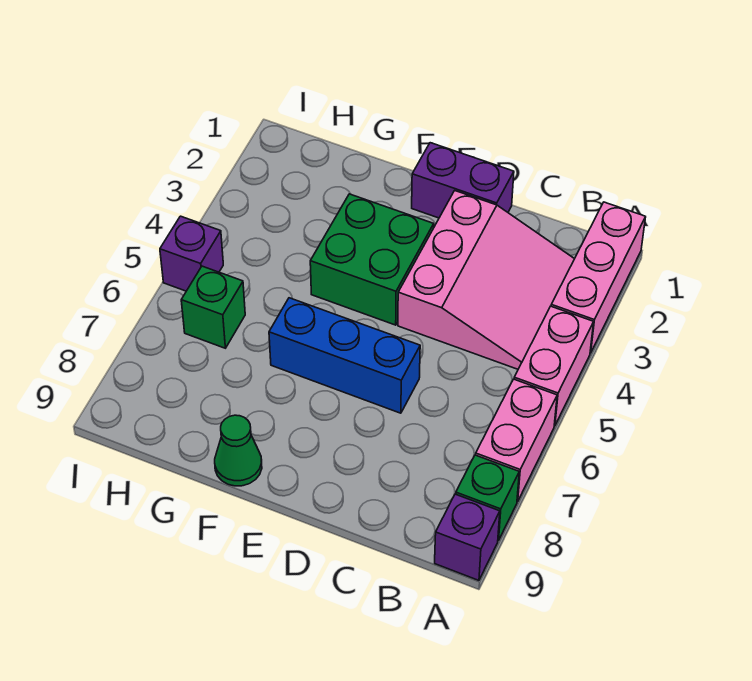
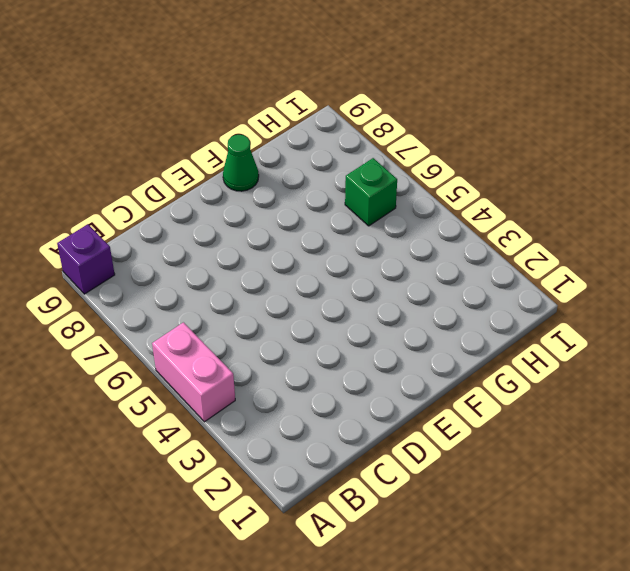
none -> pink 1x3 brick [551,202,646,353]
none -> pink 1x2 brick [476,379,557,502]
none -> green 1x1 brick [456,455,519,541]

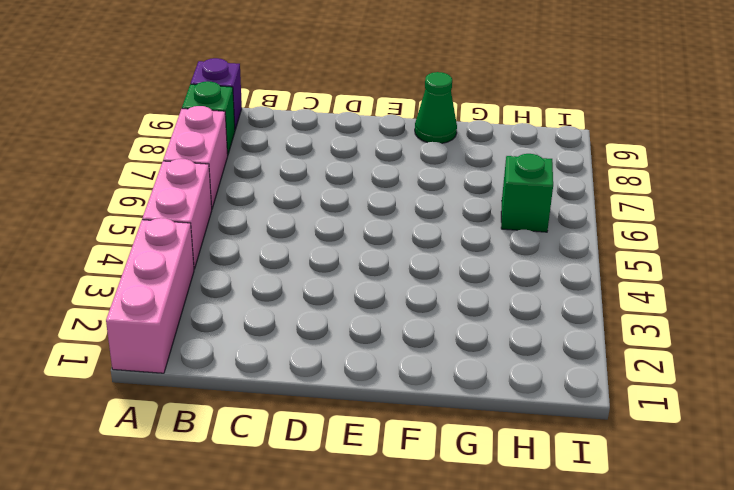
none -> pink 3x3 slope [398,191,574,369]
none -> purple 1x2 brick [412,143,514,218]
none -> blue 1x3 brick [269,298,420,413]

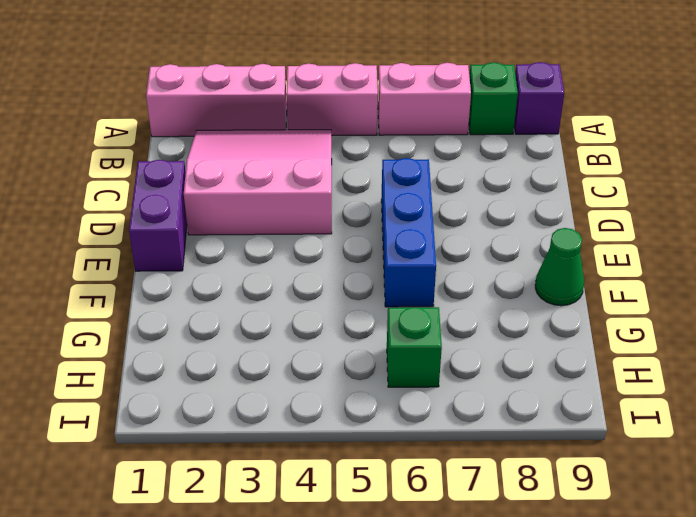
none -> green 2x2 brick [310,194,434,325]
none -> purple 1x1 brick [160,216,223,291]

